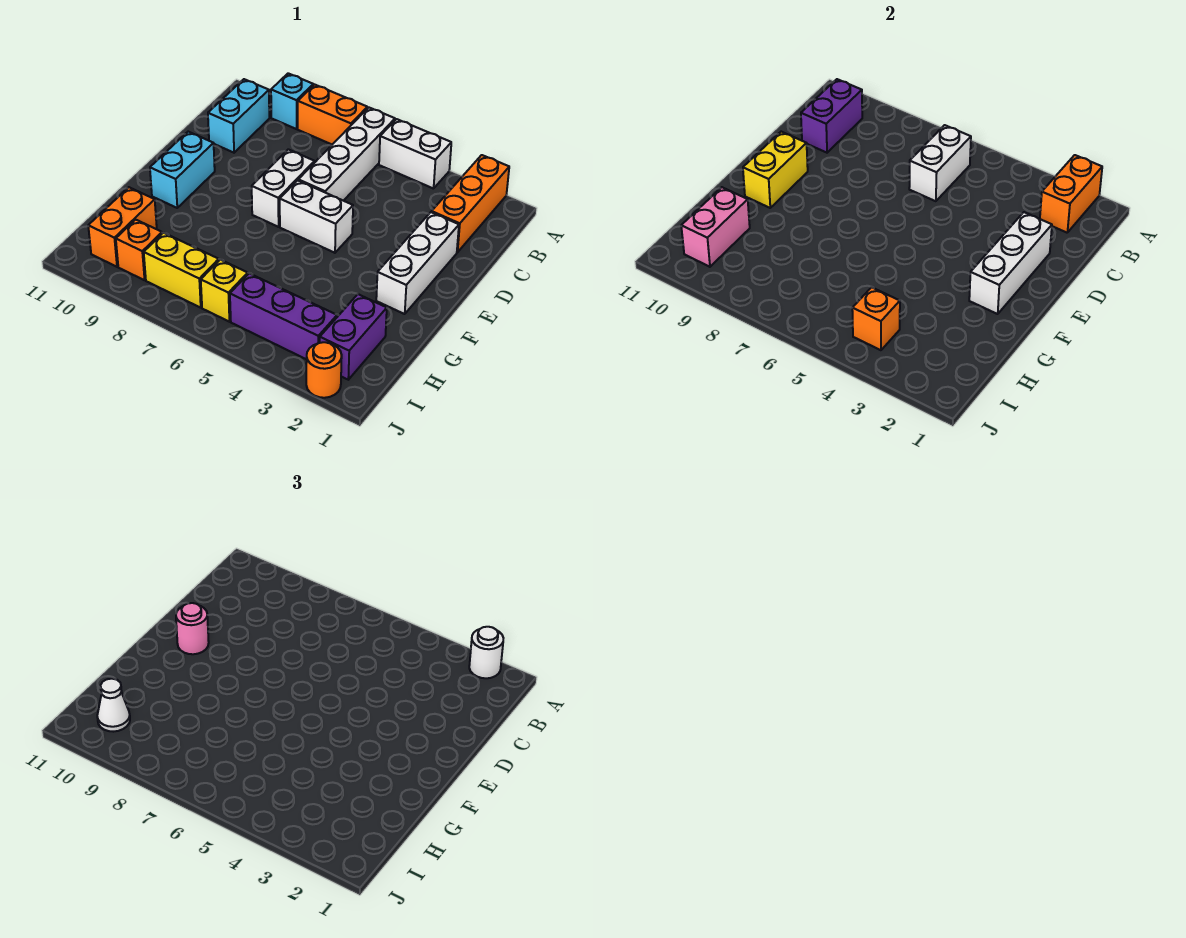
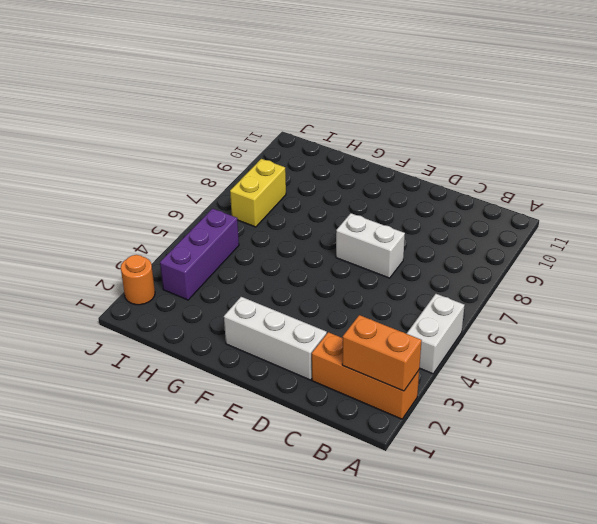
none -> white 1x4 brick [298,108,395,201]
none -> orange 1x2 brick [298,85,367,144]
none -> cyan 1x1 brick [271,73,313,129]

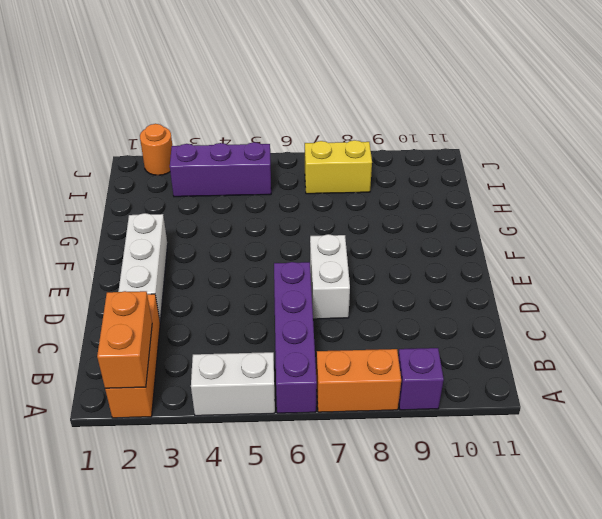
purple 1x4 brick [274,262,317,413] -> white 1x4 brick [298,108,395,201]
purple 1x1 brick [398,348,444,410] -> cyan 1x1 brick [271,73,313,129]
none -> cyan 1x2 brick [208,79,269,153]
none -> white 1x2 brick [280,180,353,253]
none -> cyan 1x2 brick [150,132,215,208]

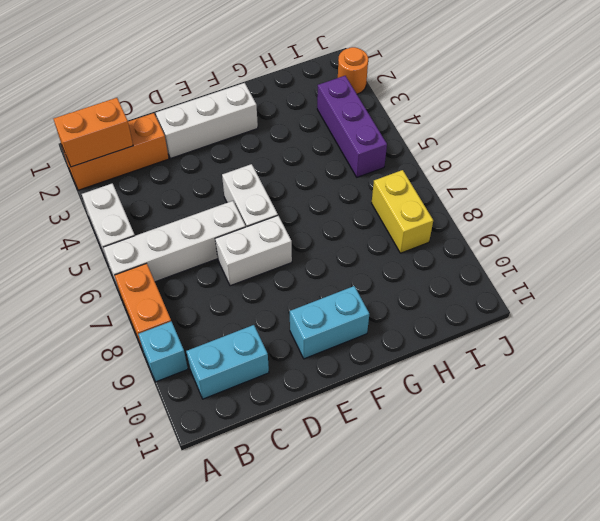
none -> purple 1x2 brick [320,294,387,380]
none -> orange 1x2 brick [88,187,157,267]
none -> yellow 1x1 brick [201,260,248,322]

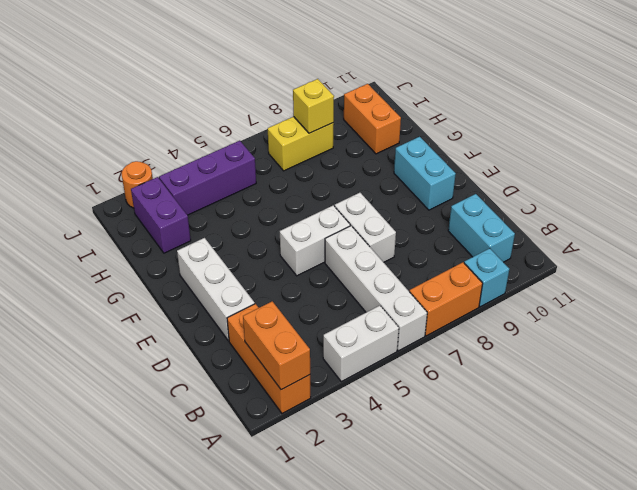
yellow 1x1 brick [293,79,334,133] -> yellow 1x1 brick moved to [201,260,248,322]
none -> orange 1x1 brick [116,220,162,280]
none -> white 1x2 brick [909,125,971,201]
none -> purple 1x2 brick [801,79,862,153]

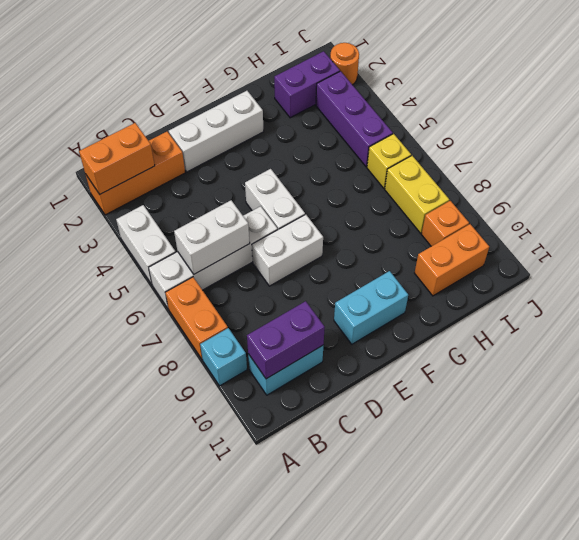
none -> white 1x3 brick [969,212,1052,314]
none -> yellow 1x2 brick [743,132,808,208]
none -> pink 1x2 brick [681,187,750,267]

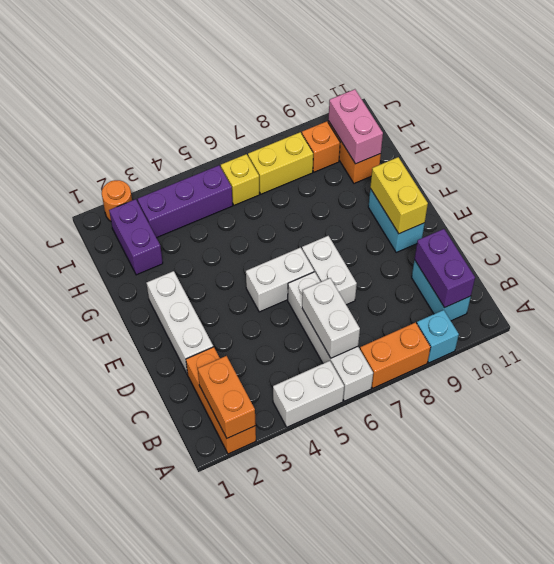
none -> white 1x3 brick [969,212,1052,314]
none -> orange 1x1 brick [852,287,900,350]
none -> white 1x1 round brick [469,627,503,678]

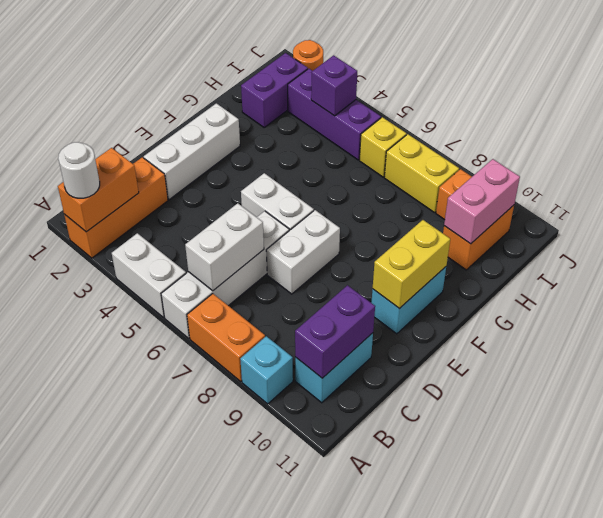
purple 1x1 brick [311,55,357,116] -> orange 1x1 brick [852,287,900,350]
none -> white 1x3 brick [969,212,1052,314]
none -> pink 1x1 round brick [176,603,209,654]
none -> white 1x1 cone [97,679,130,732]

